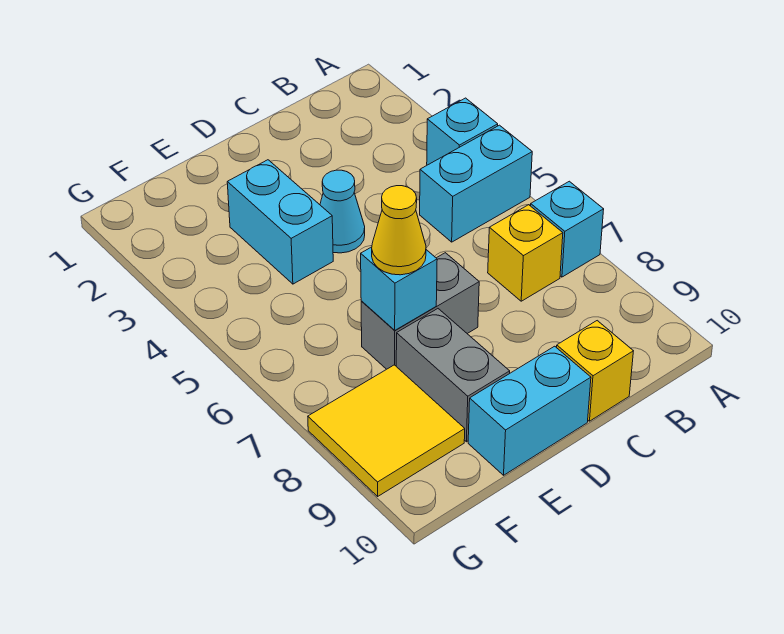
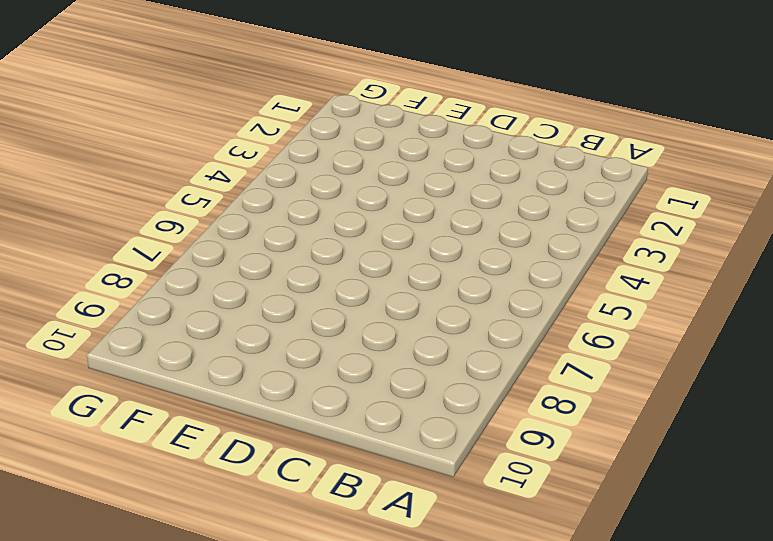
none -> cyan 1x1 brick [427,98,498,165]
none -> cyan 1x2 brick [420,125,532,242]
none -> cyan 1x1 brick [531,181,604,277]

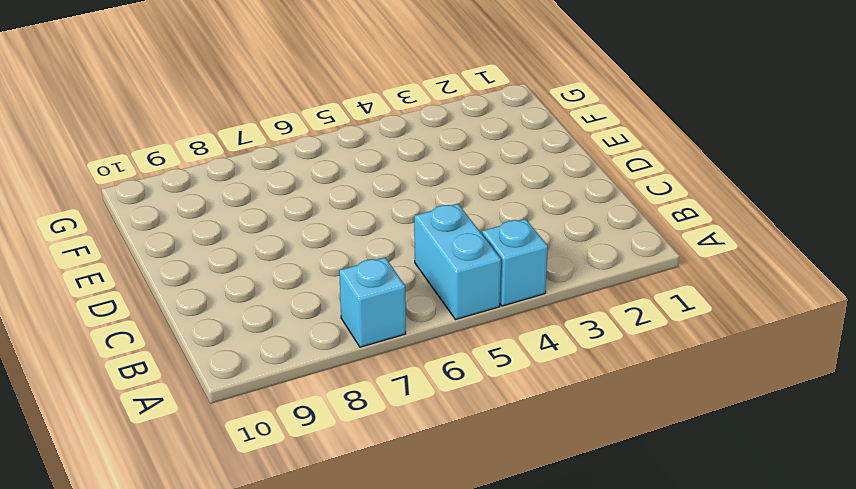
none -> yellow 1x1 brick [488,205,563,301]
none -> yellow 1x1 brick [557,321,633,421]
none -> cyan 1x1 cone [320,170,365,253]

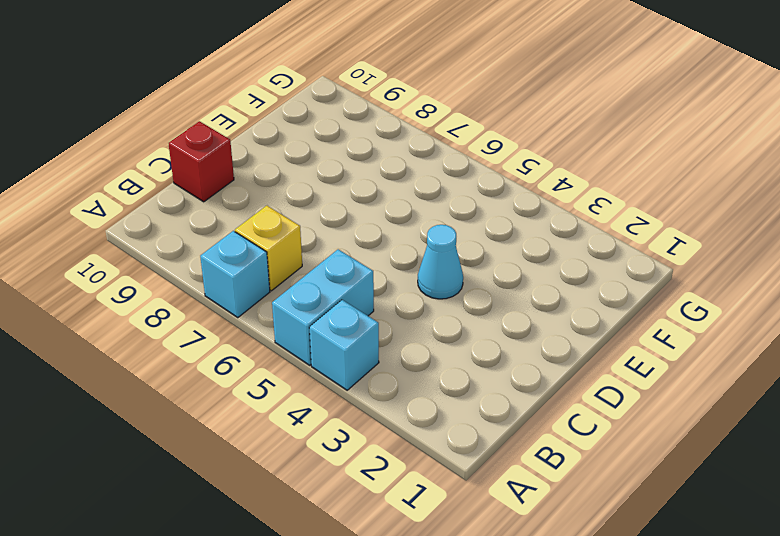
red 1x1 brick [168,121,234,202] -> yellow 1x1 brick [557,321,633,421]
none -> grey 1x2 brick [361,253,479,369]
none -> cyan 1x2 brick [468,346,591,475]
none -> cyan 1x2 brick [227,160,333,284]

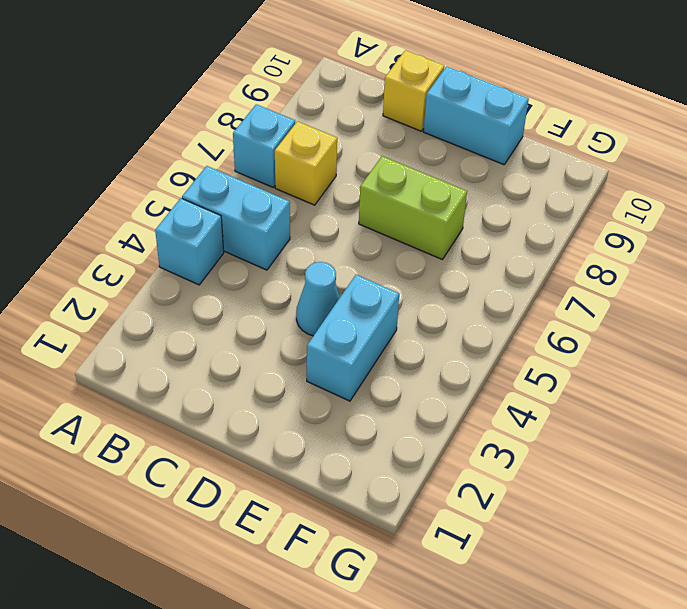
lime 1x2 brick [359,156,467,260] -> grey 1x2 brick [361,253,479,369]
none -> grey 1x2 brick [396,309,510,442]
none -> yellow 2x2 tile [308,365,465,496]
none -> cyan 1x1 brick [361,247,437,330]

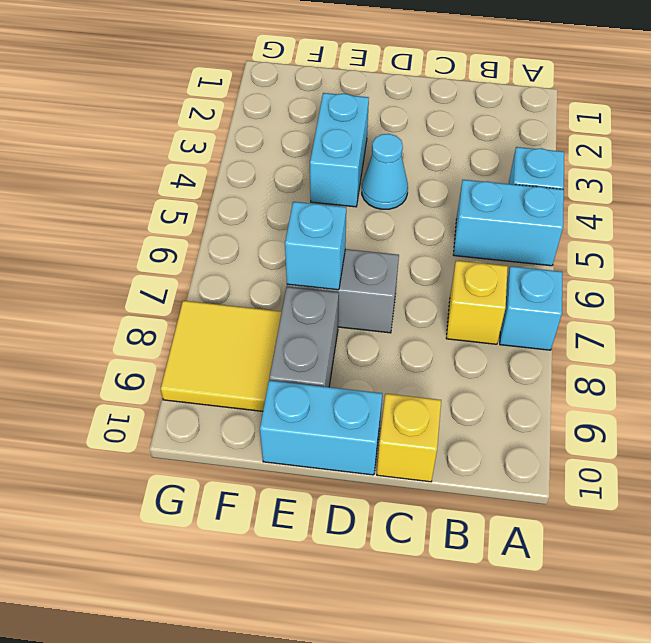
none -> yellow 1x1 cone [372,186,426,275]

